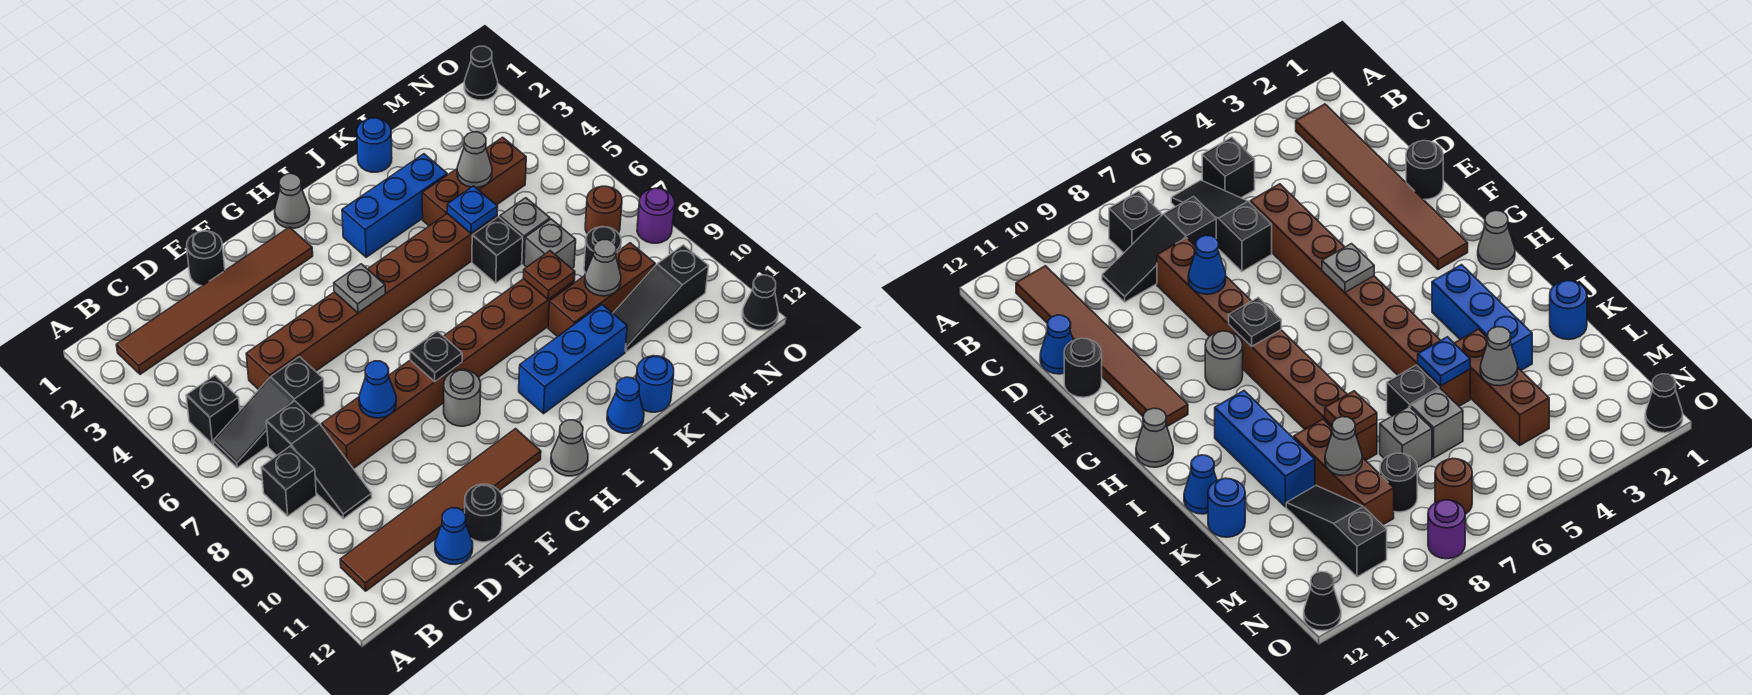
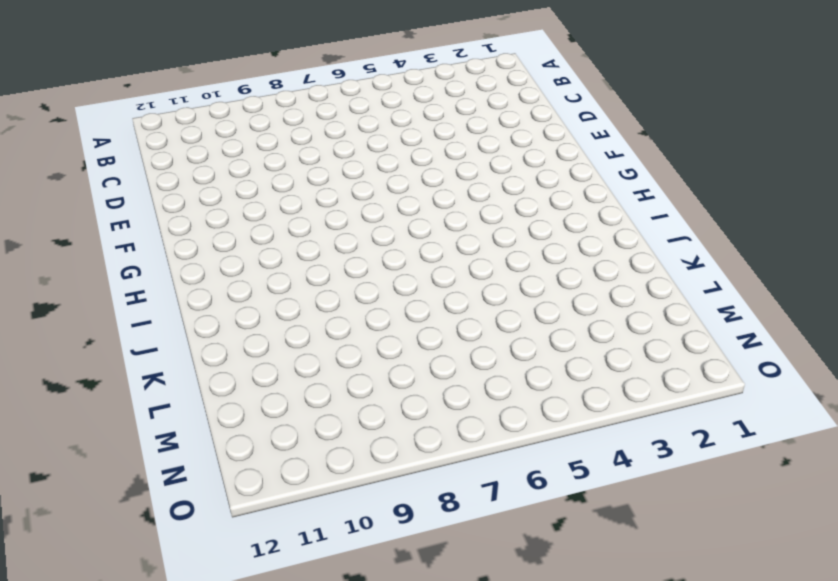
none -> brown 1x6 tile [116,227,313,374]
none -> black 1x1 brick [186,375,240,444]
none -> black 1x3 slope [213,357,325,468]
none -> black 1x1 brick [261,446,316,516]

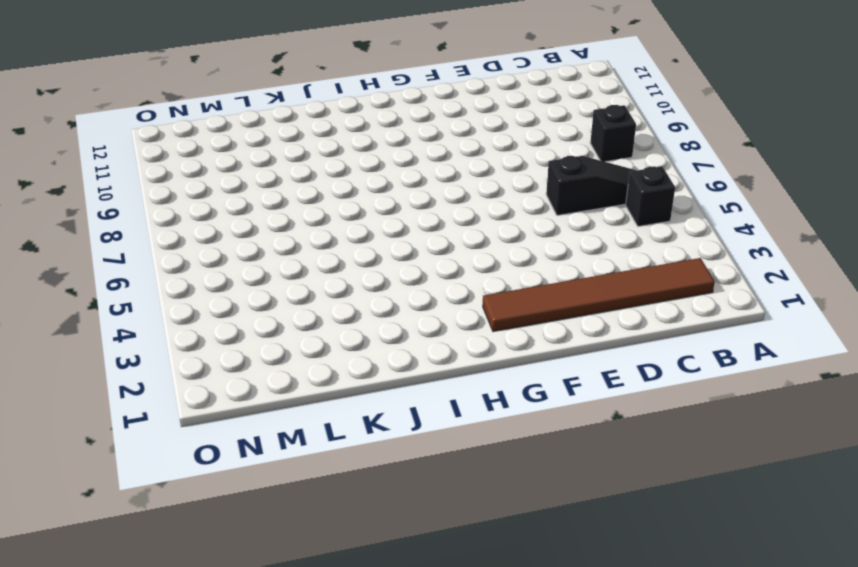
none -> brown 1x6 tile [340,429,541,591]
none -> black 1x3 slope [266,401,372,519]
none -> brown 1x8 brick [246,214,497,390]
none -> brown 1x8 brick [322,279,574,469]

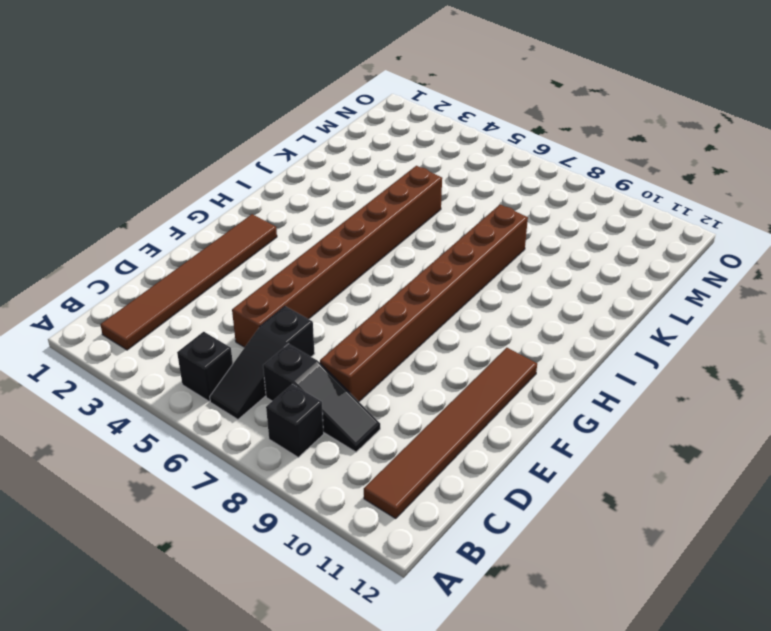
none -> blue 1x1 cone [435,508,473,564]
none -> black 1x1 round brick [187,231,225,286]
none -> black 1x1 round brick [465,484,503,542]
none -> grey 1x1 round brick [444,370,481,426]

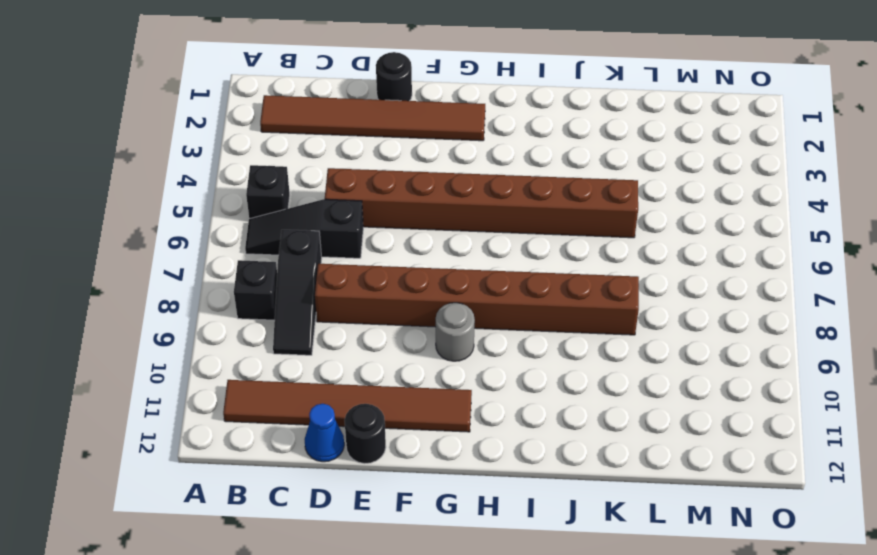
none -> grey 1x1 cone [275,174,310,228]
none -> grey 1x1 cone [551,420,588,476]
none -> blue 1x3 brick [342,154,447,257]
none -> blue 1x3 brick [519,305,627,414]

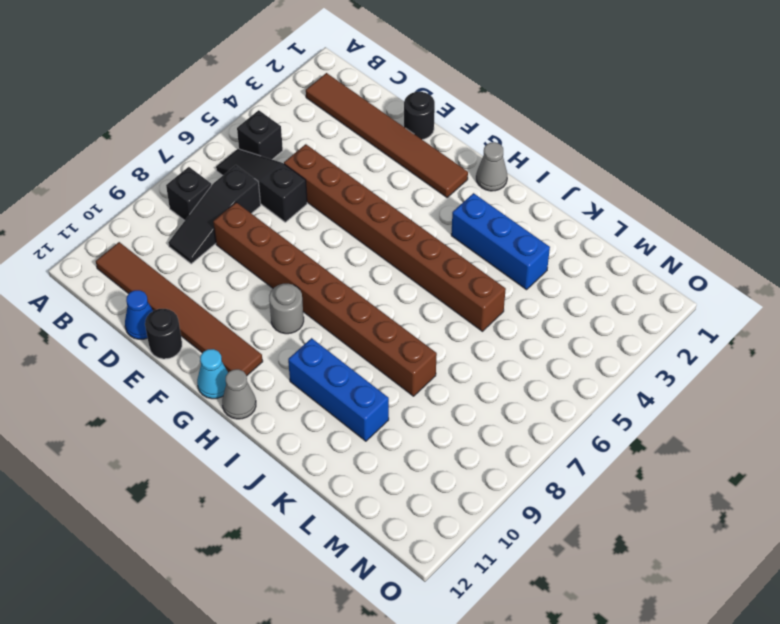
cyan 1x1 cone [197,349,228,399] -> none
none -> blue 1x1 cone [607,377,644,433]
none -> blue 1x1 round brick [357,118,392,172]
none -> brown 1x3 brick [422,137,526,226]
none -> black 1x1 brick [472,217,523,283]

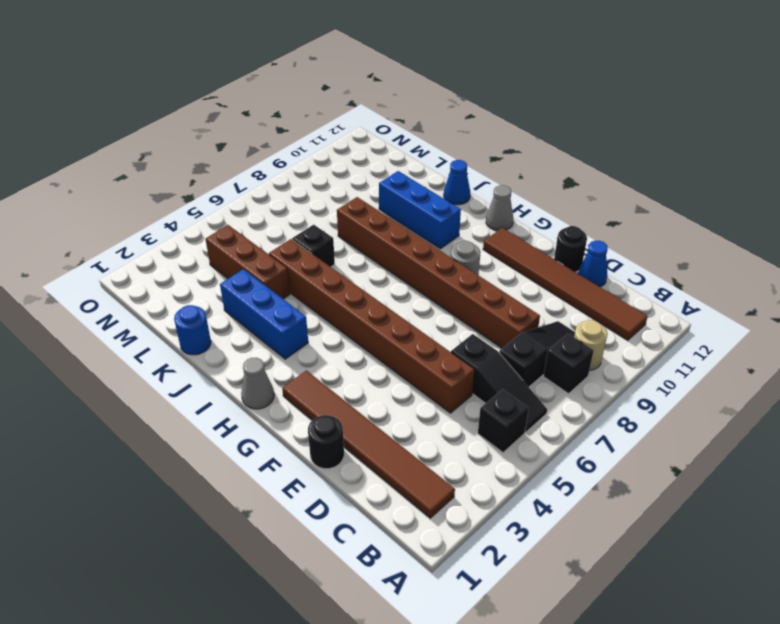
tan 1x1 round brick [574,320,608,370] -> none
none -> brown 1x3 brick [548,243,655,337]
none -> blue 1x1 round brick [636,356,674,412]
none -> grey 1x1 brick [500,198,550,264]
none -> grey 1x1 brick [524,219,576,268]

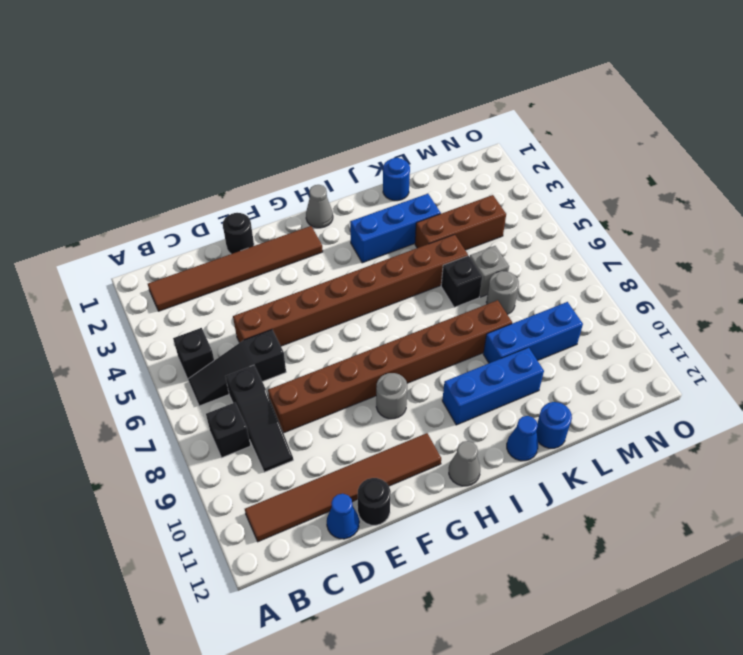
blue 1x3 brick [483,302,583,363] -> brown 1x3 brick [548,243,655,337]
grey 1x1 round brick [486,271,519,315] -> grey 1x1 brick [524,219,576,268]
none -> black 1x3 slope [613,245,709,352]
none -> black 1x1 round brick [584,227,621,273]
none -> brown 1x1 round brick [585,186,622,234]
none -> black 1x1 cone [464,46,498,100]

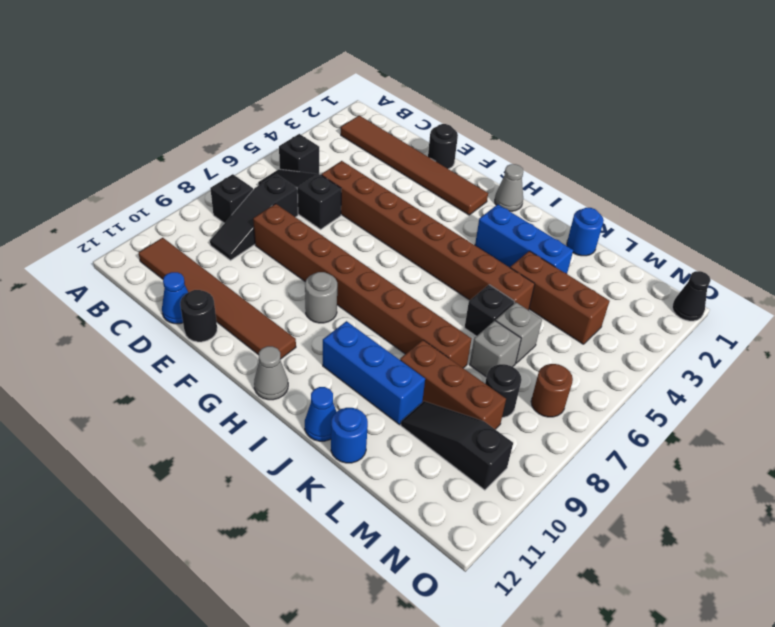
none -> purple 1x1 round brick [637,188,675,243]
none -> black 1x1 cone [742,275,778,330]
none -> blue 1x1 cone [359,361,396,418]
none -> grey 1x1 plate [334,264,385,313]

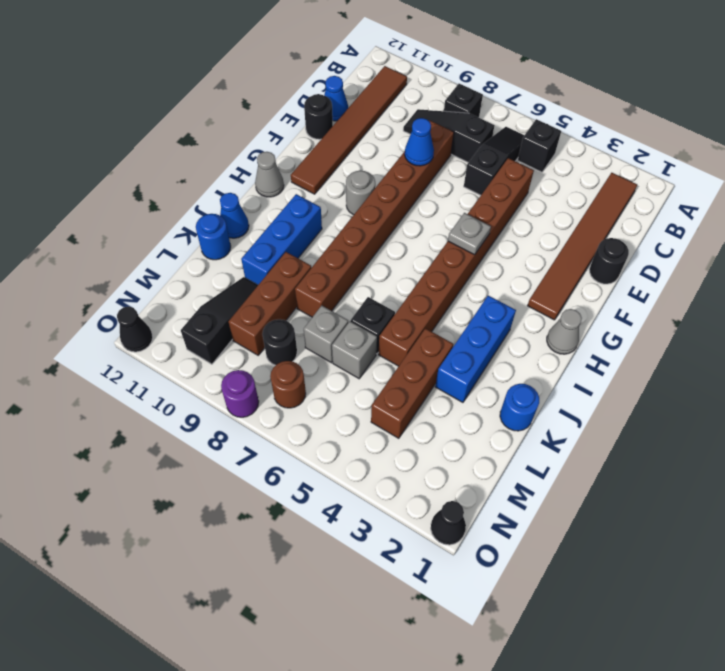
none -> black 1x1 plate [410,331,462,382]
none -> blue 1x1 plate [447,186,498,234]
none -> brown 1x1 plate [523,251,575,299]
none -> grey 1x1 cone [457,132,492,188]

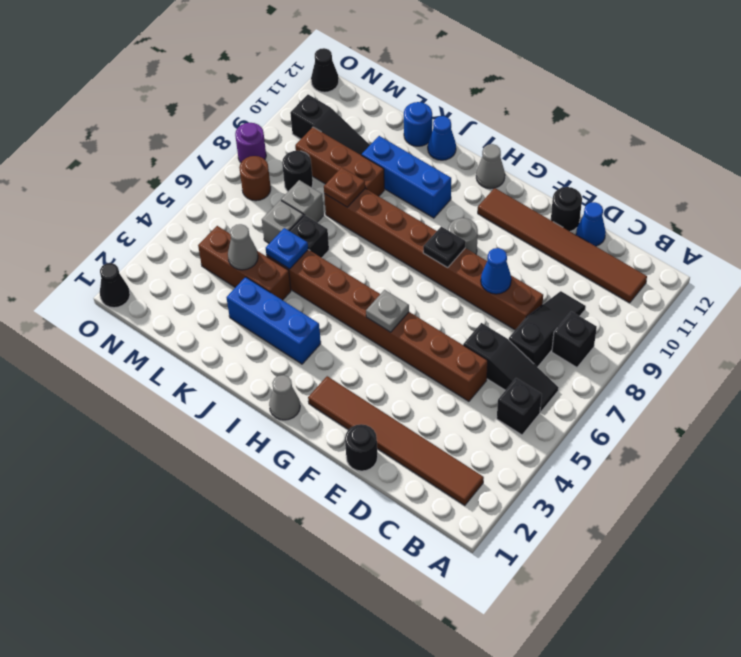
none -> blue 1x1 round brick [357,118,392,172]
none -> grey 1x1 cone [585,240,621,296]

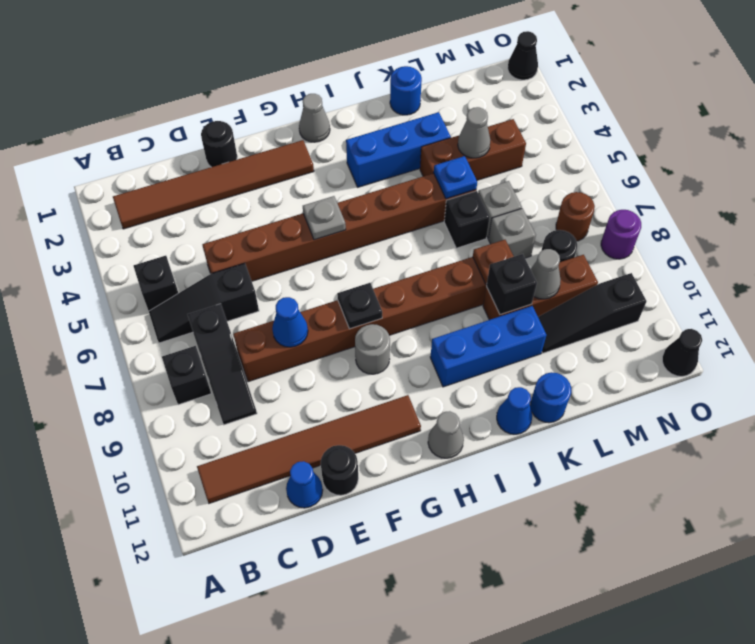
black 1x1 brick [486,254,537,314] -> none

